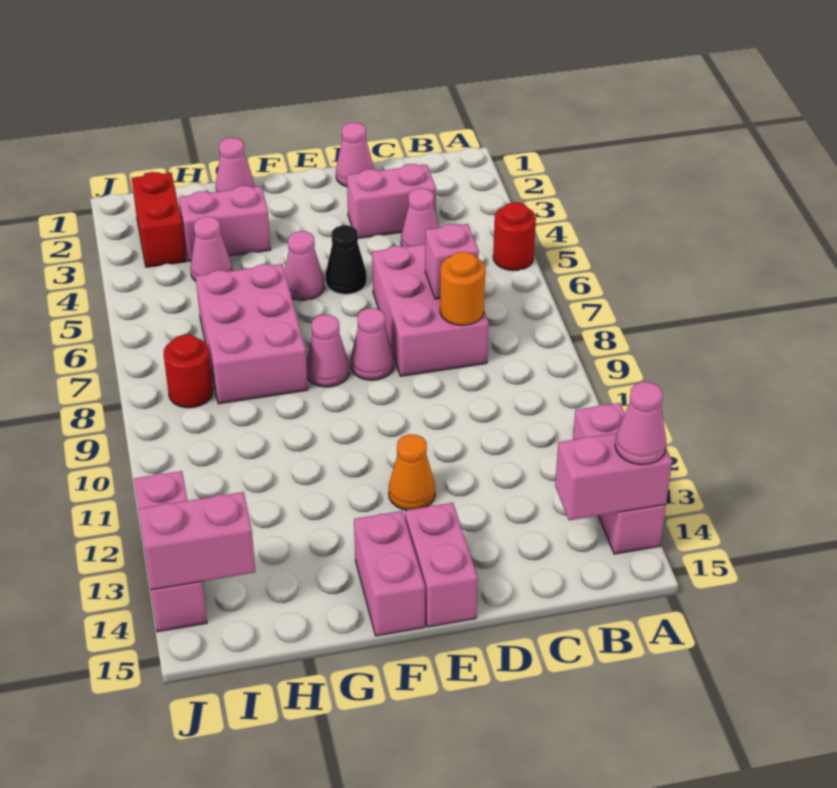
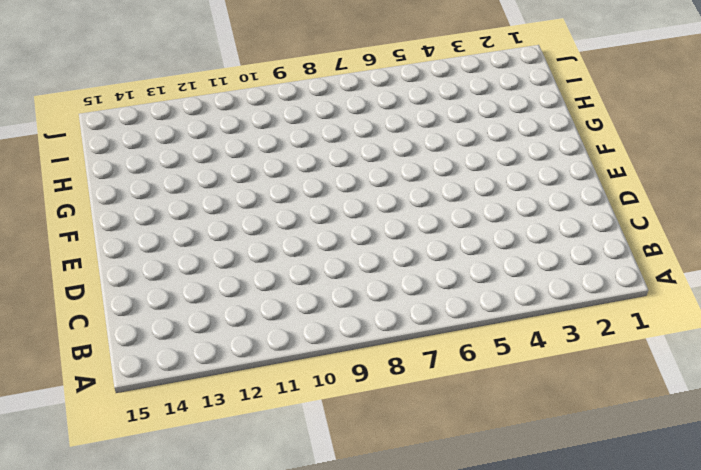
none -> red 1x1 round brick [493,202,536,271]
none -> pink 1x3 brick [573,403,666,554]
none -> pink 1x2 brick [347,164,436,238]

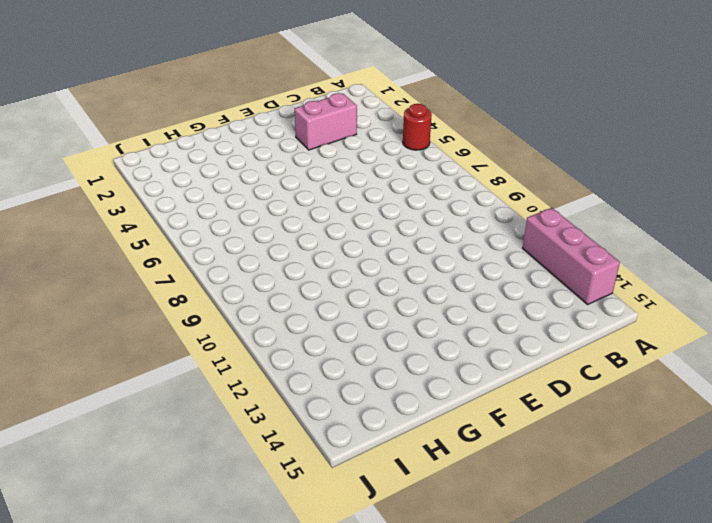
none -> pink 1x1 cone [401,188,439,247]
none -> pink 2x3 brick [372,244,489,376]
none -> pink 1x1 cone [336,122,374,187]

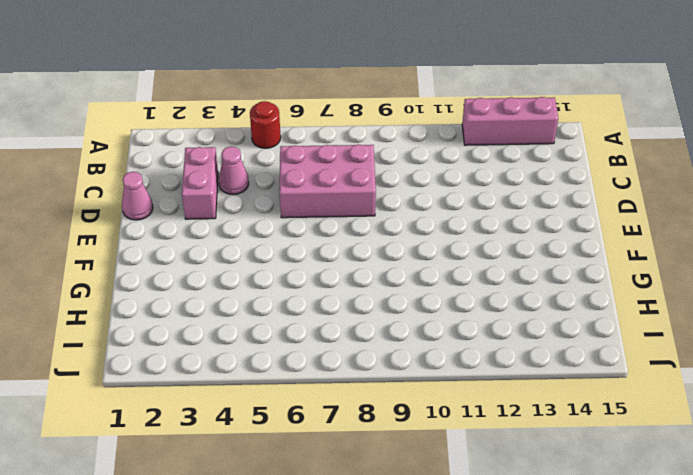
none -> black 1x1 cone [326,225,367,294]
none -> pink 1x1 cone [351,308,394,380]
none -> orange 1x1 cone [389,434,435,510]

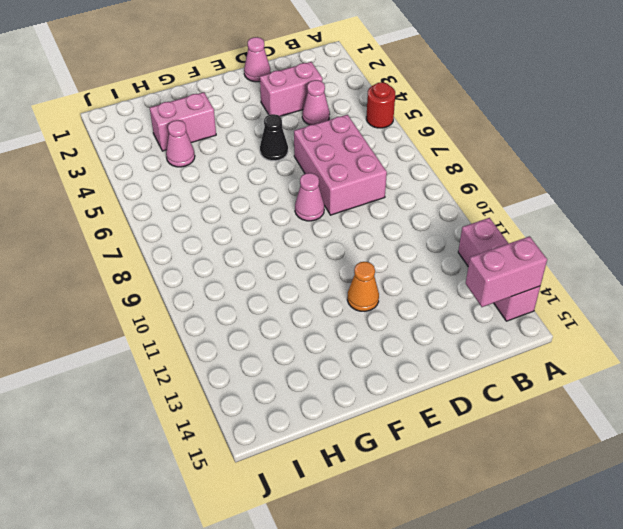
none -> pink 1x2 brick [405,503,478,627]
none -> pink 1x1 cone [285,231,324,300]
none -> pink 1x1 cone [306,315,349,387]

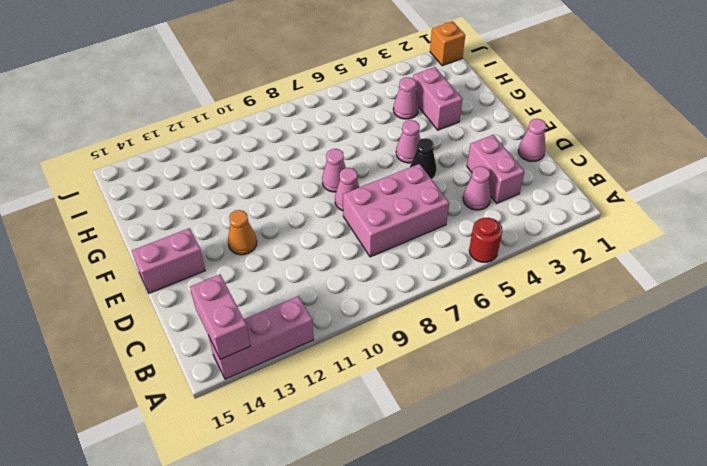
orange 1x1 brick [430,21,465,66] -> none
none -> pink 1x2 brick [354,511,425,636]
none -> pink 1x1 cone [216,138,254,192]
none -> pink 2x3 brick [196,264,308,404]

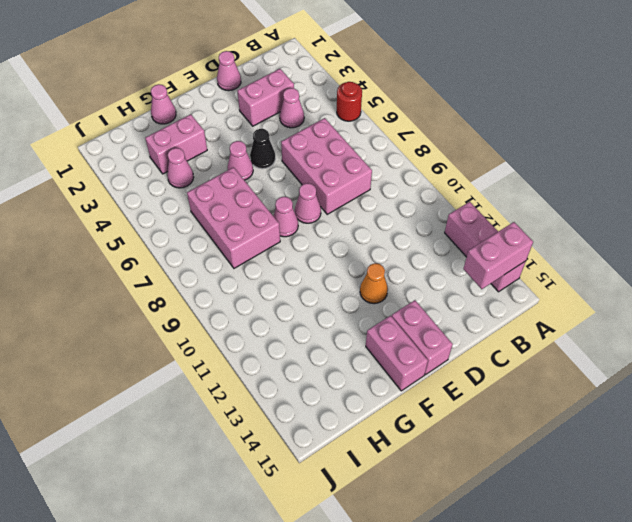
none -> red 1x2 brick [132,172,186,267]
none -> red 1x1 round brick [164,335,213,408]
none -> pink 1x3 brick [134,471,207,632]

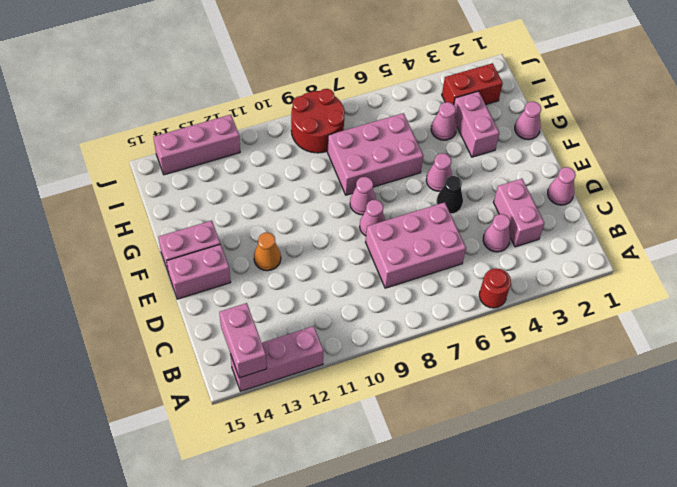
red 2x2 round brick [291,89,345,153] -> red 1x1 round brick [164,335,213,408]
none -> pink 1x1 brick [425,224,479,299]
none -> orange 1x1 round brick [440,252,485,325]
none -> pink 1x2 brick [138,492,256,590]

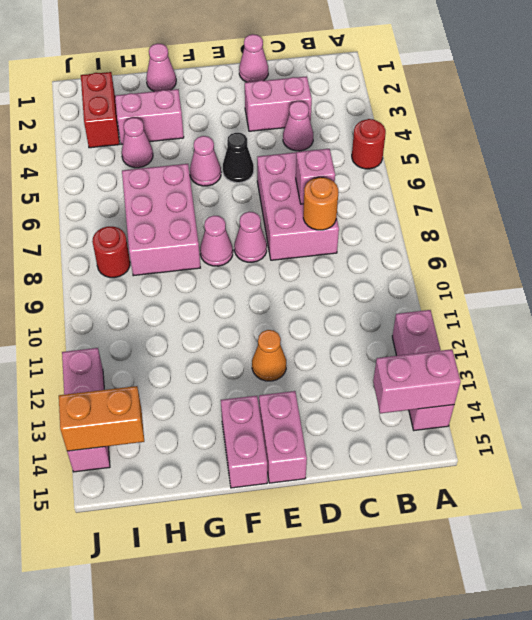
orange 1x2 brick [59,386,144,451] -> pink 1x2 brick [138,492,256,590]
none -> pink 1x1 cone [615,382,666,465]

